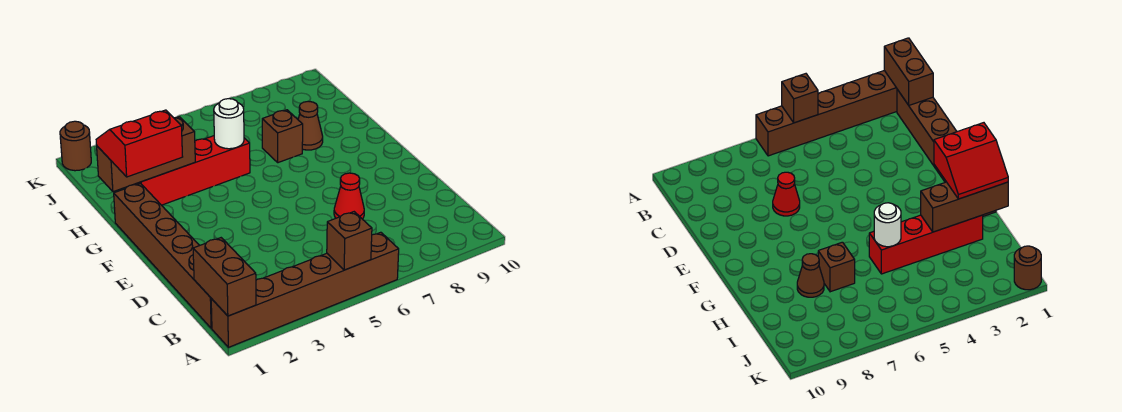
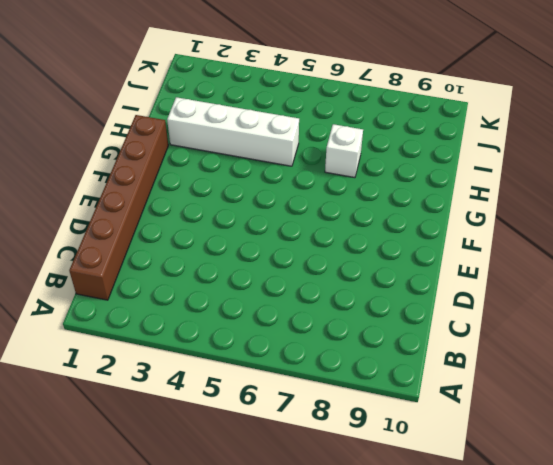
white 1x4 brick [167,97,299,166] -> red 1x4 brick [134,136,250,205]
white 1x1 brick [325,124,363,178] -> brown 1x1 brick [262,110,303,163]
none -> brown 1x6 brick [211,232,399,347]
none -> red 1x1 cone [334,173,364,219]
none -> brown 1x1 cone [298,101,323,150]

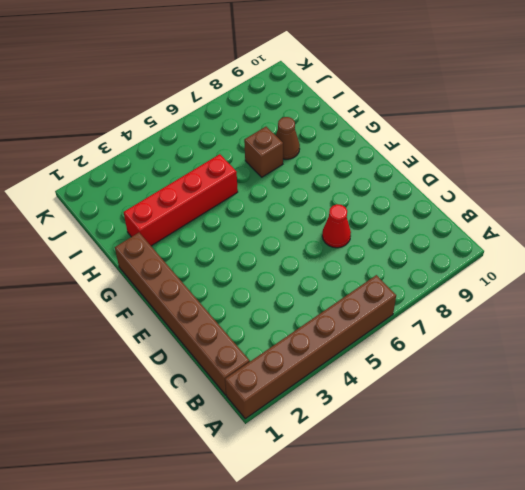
none -> brown 1x1 round brick [60,121,91,171]
none -> brown 1x2 brick [193,238,256,316]
none -> brown 1x1 brick [327,212,372,270]

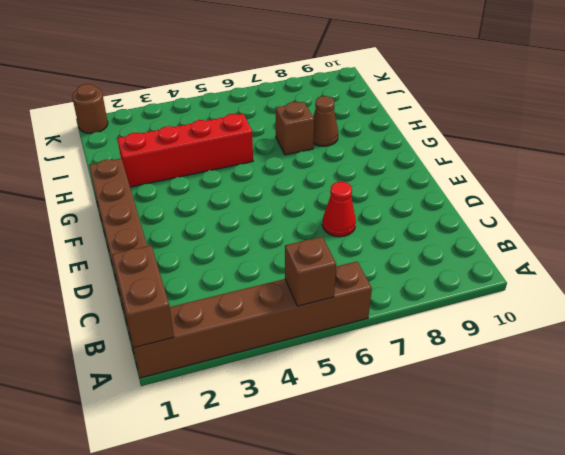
none -> brown 1x3 brick [97,117,195,192]
none -> white 1x1 round brick [214,99,244,149]
none -> red 2x2 slope [96,110,183,177]

